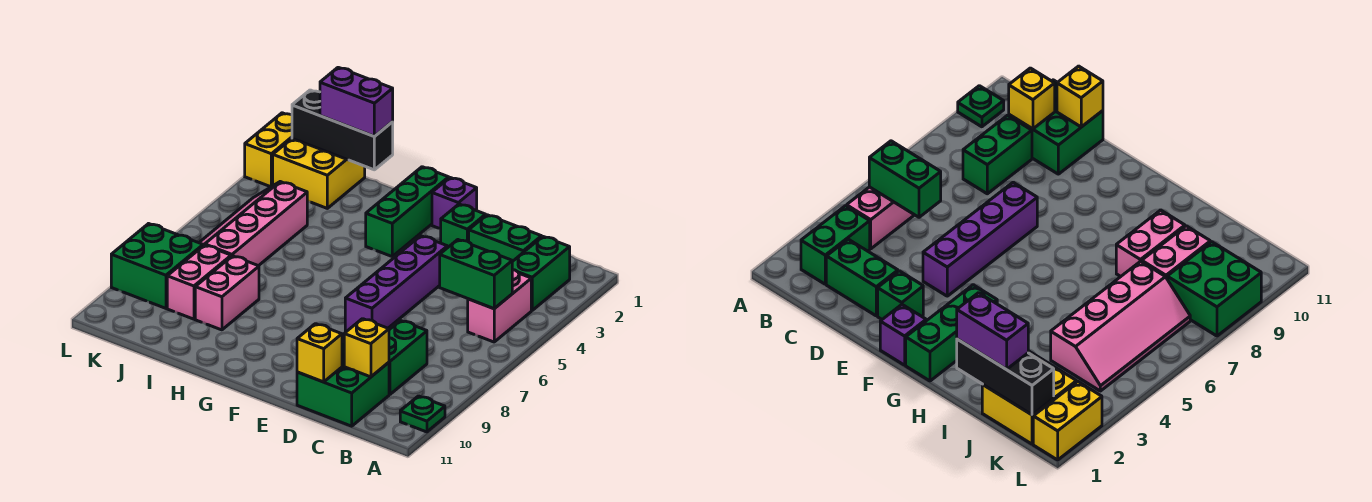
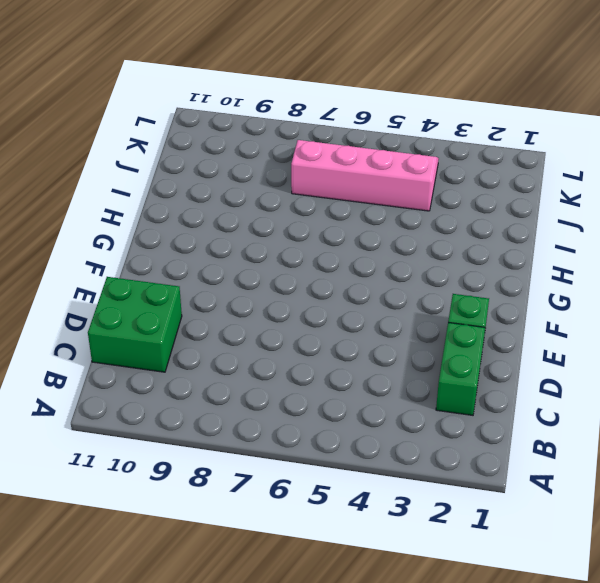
none -> green 1x1 plate [400,396,445,432]
none -> green 1x2 brick [512,237,570,310]
none -> pink 1x2 brick [468,269,531,342]

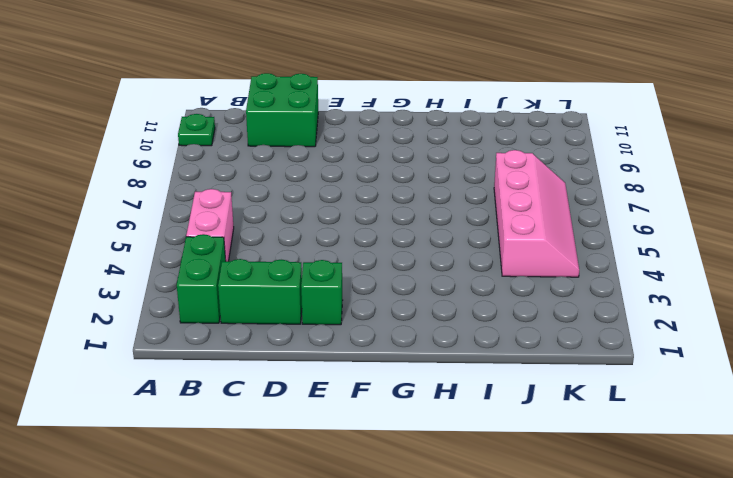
none -> green 1x2 brick [389,321,427,395]
none -> purple 1x4 brick [345,236,447,332]
none -> purple 1x1 brick [432,178,477,229]

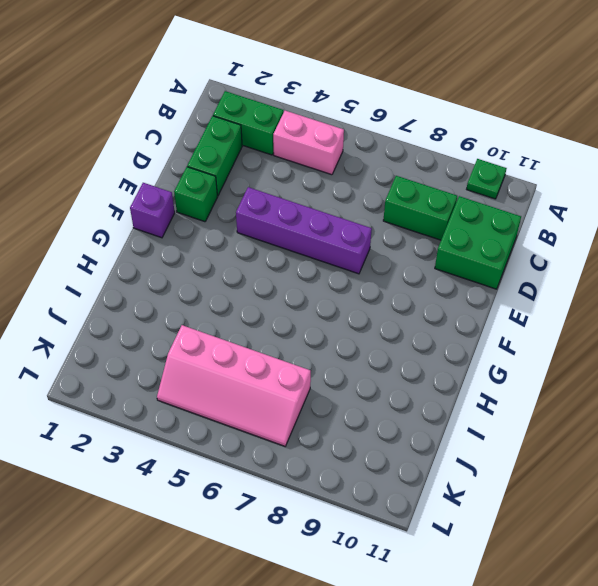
none -> green 1x3 brick [366,167,449,256]
none -> pink 1x2 brick [195,256,259,330]
none -> yellow 2x2 brick [273,138,365,208]

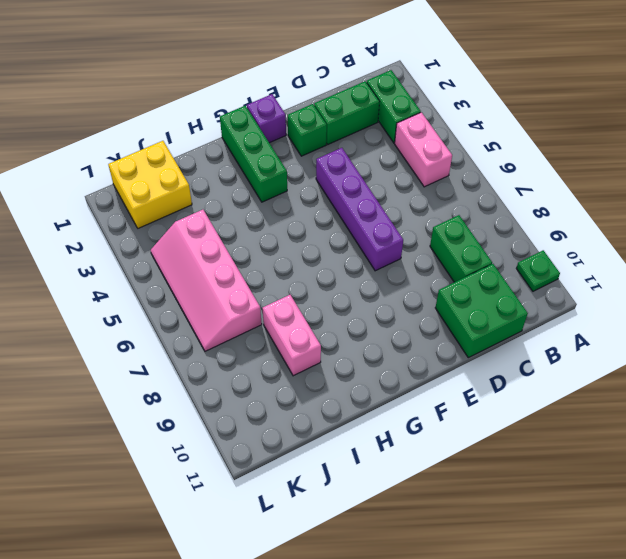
none -> pink 1x2 brick [167,245,231,319]
none -> green 2x2 brick [111,224,203,308]
none -> yellow 1x2 brick [245,113,292,187]

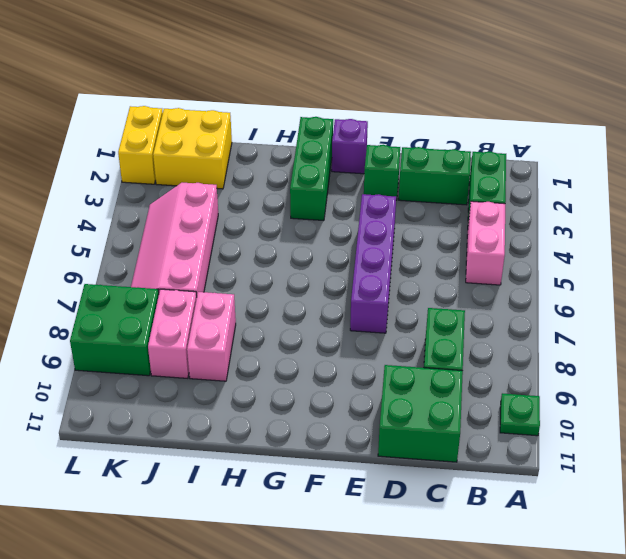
none -> green 1x2 brick [440,240,512,309]
none -> yellow 1x1 brick [344,319,389,377]
none -> yellow 1x1 brick [297,324,342,382]

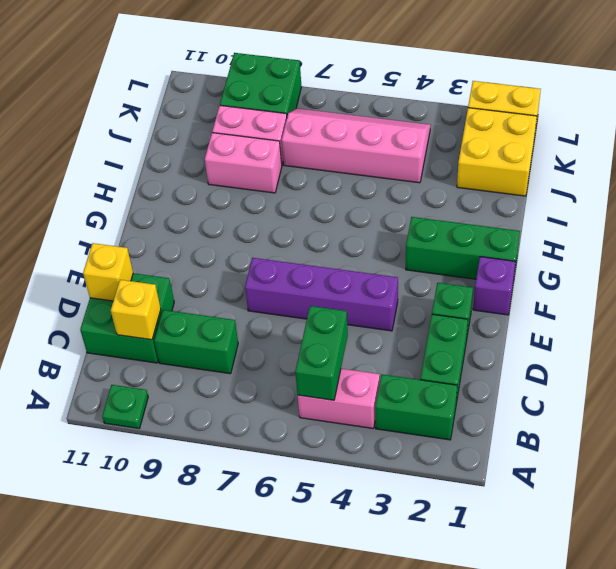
none -> black 1x3 brick [292,90,393,170]
none -> purple 1x2 brick [320,67,393,136]

